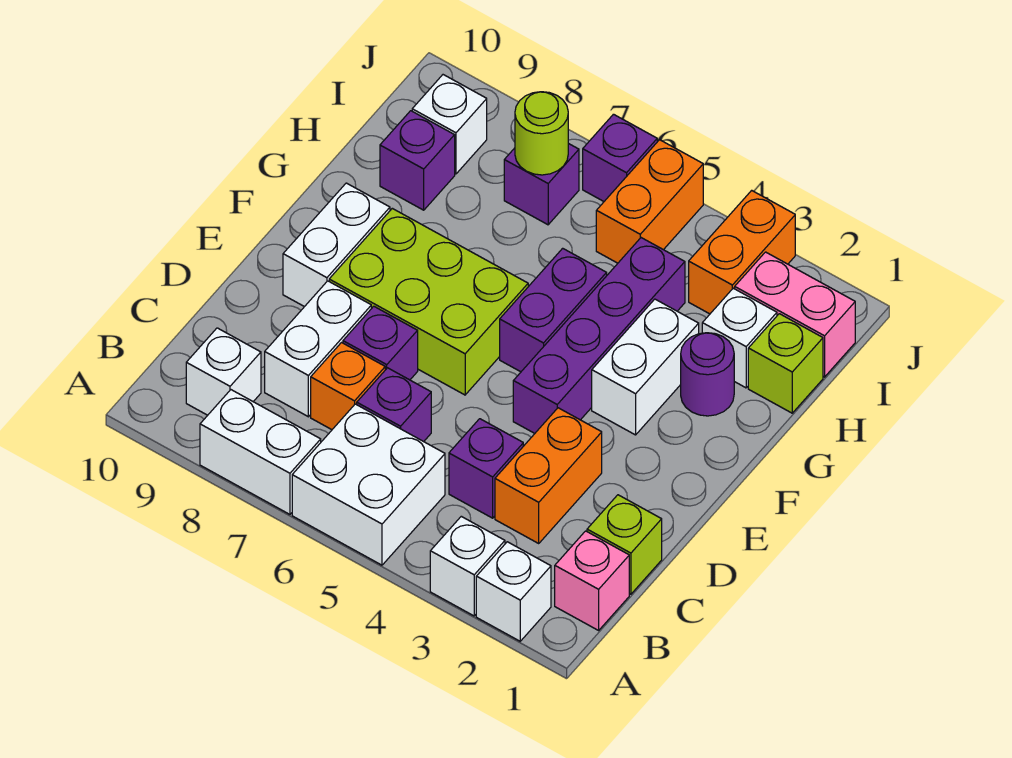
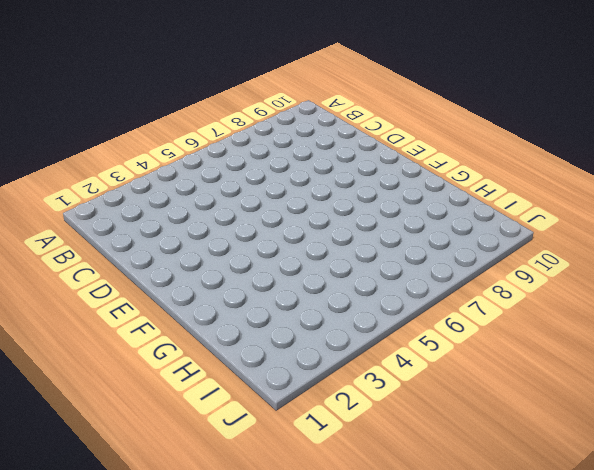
none -> white 1x1 brick [476,542,551,641]
none -> white 1x1 brick [430,516,505,616]
none -> white 2x2 brick [292,404,445,565]

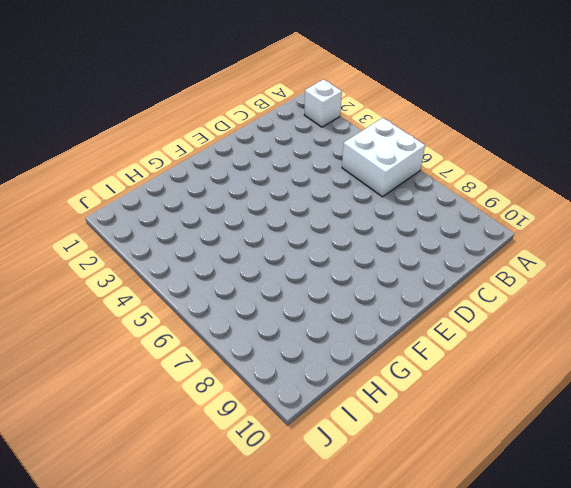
none -> white 1x1 brick [430,516,505,616]
none -> white 1x2 brick [200,390,321,514]
none -> pink 1x1 brick [555,531,629,630]

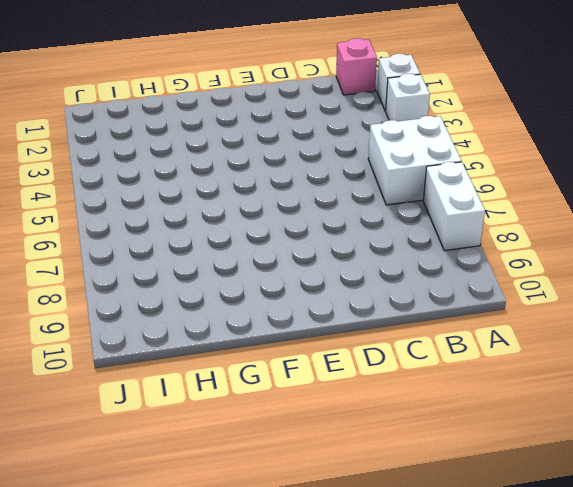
none -> white 1x1 brick [186,328,261,415]
none -> lime 1x1 brick [587,495,662,594]
none -> orange 1x2 brick [495,408,602,543]

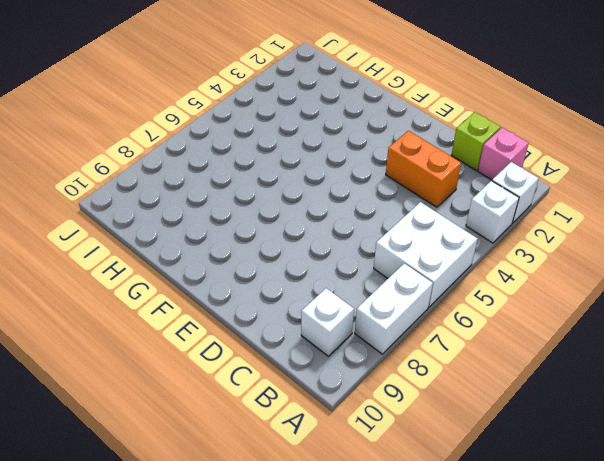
none -> purple 1x1 brick [449,419,523,518]
none -> purple 1x1 brick [357,368,431,442]
none -> orange 1x1 brick [311,343,385,430]

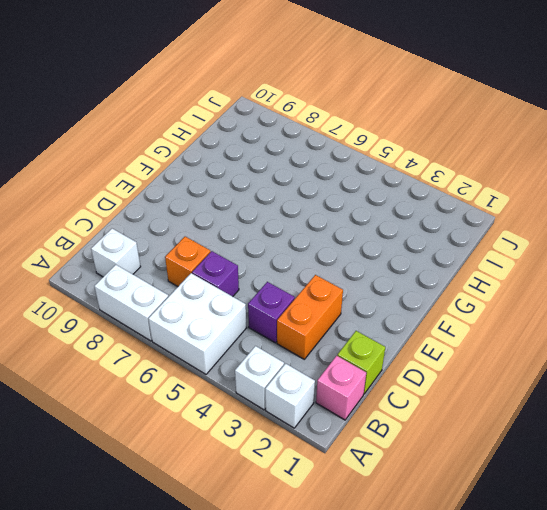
none -> white 1x2 brick [265,281,371,417]
none -> purple 1x1 brick [343,306,418,380]
none -> purple 1x4 brick [513,238,685,433]

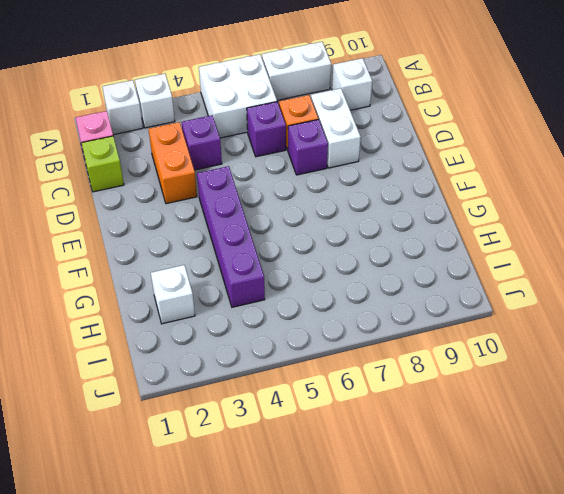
none -> lime 2x3 brick [329,208,528,395]
none -> white 1x2 brick [283,183,390,307]
none -> white 1x2 brick [592,299,699,435]

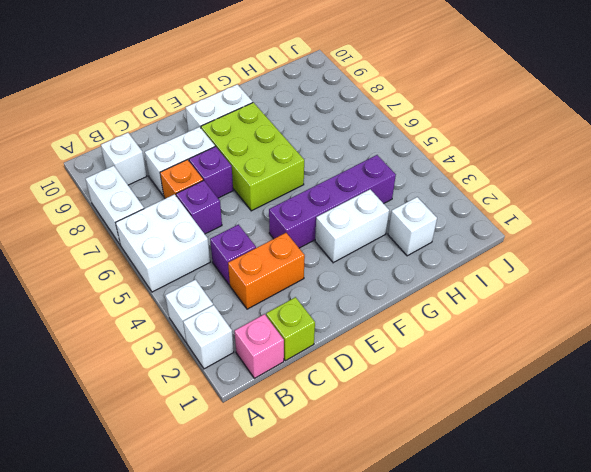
none -> purple 1x2 brick [500,248,607,372]
none -> purple 1x1 round brick [681,333,734,416]
none -> lime 1x1 brick [748,314,823,413]

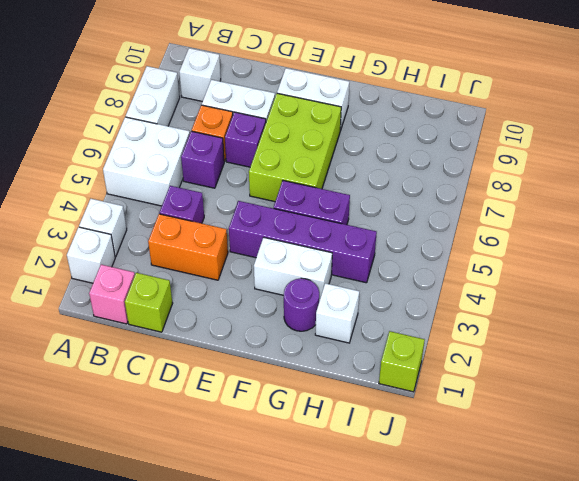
lime 1x1 brick [379,331,425,392] -> lime 1x1 brick moved to [748,314,823,413]
none -> purple 1x1 brick [380,111,455,210]
none -> pink 1x2 brick [735,252,855,377]
none -> orange 1x2 brick [689,190,795,314]

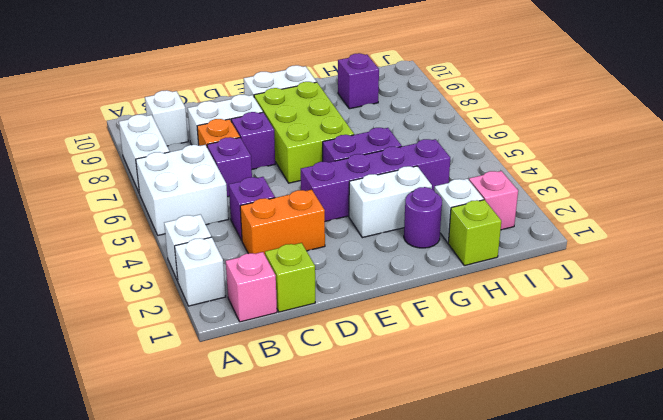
pink 1x1 brick [469,171,518,230] -> pink 1x2 brick [735,252,855,377]
none -> orange 1x2 brick [689,190,795,314]
none -> orange 1x2 brick [596,140,703,263]
none -> purple 1x1 brick [504,143,579,225]

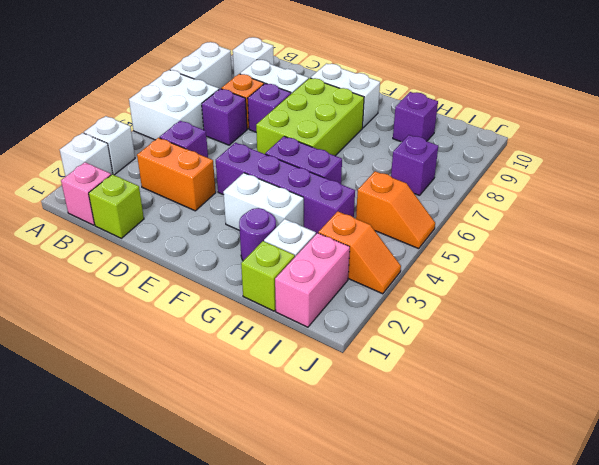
orange 1x2 slope [318,211,401,294] -> orange 1x2 brick [689,190,795,314]
orange 1x2 slope [356,171,435,249] -> orange 1x2 brick [596,140,703,263]
none -> white 1x1 brick [412,75,487,174]
none -> purple 1x1 brick [583,114,657,201]
none -> lime 1x1 round brick [515,92,568,175]

